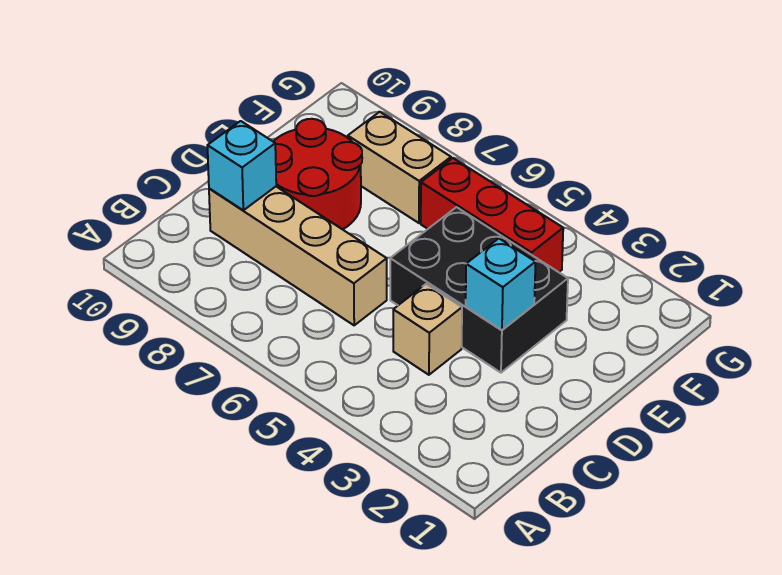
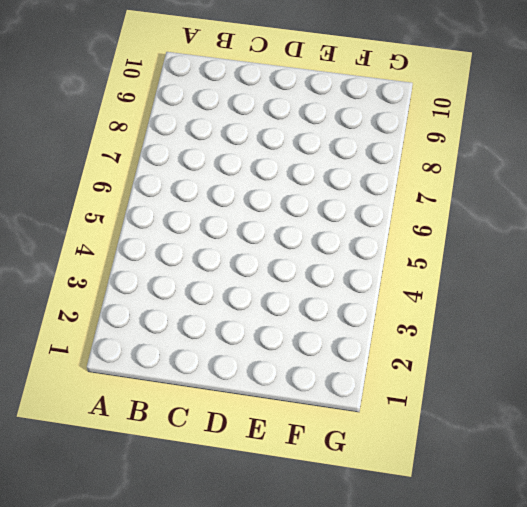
none -> tan 1x1 brick [393,284,462,375]
none -> tan 1x4 brick [209,187,387,325]

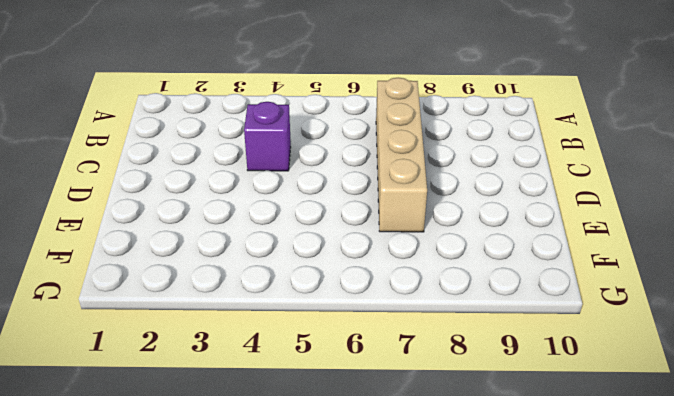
tan 1x4 brick [376,78,427,232] -> tan 1x4 brick turned to [209,187,387,325]
purple 1x1 brick [244,102,291,171] -> tan 1x1 brick [393,284,462,375]
none -> black 2x3 brick [390,207,568,373]
none -> red 2x2 round brick [273,119,362,229]

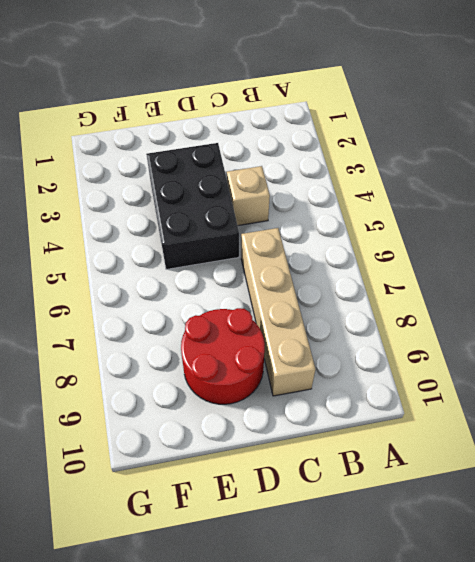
none -> red 1x3 brick [421,158,563,272]
none -> tan 1x2 brick [348,112,451,223]

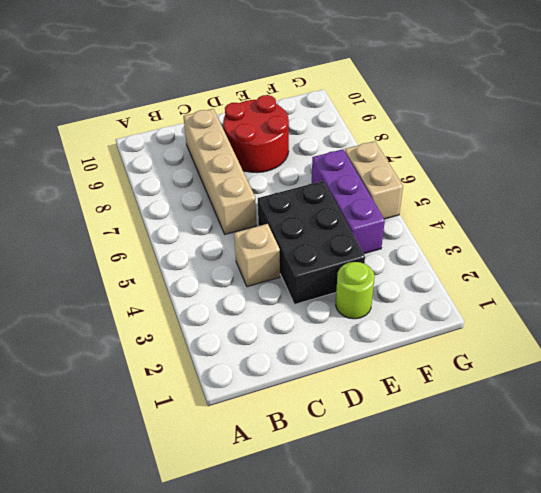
lime 1x1 round brick [336,262,375,319] -> none
purple 1x3 brick [312,149,385,254] -> red 1x3 brick [421,158,563,272]
tan 1x2 brick [345,141,403,219] -> tan 1x2 brick moved to [348,112,451,223]
none -> cyan 1x1 brick [207,121,276,210]
none -> cyan 1x1 brick [466,239,536,330]

